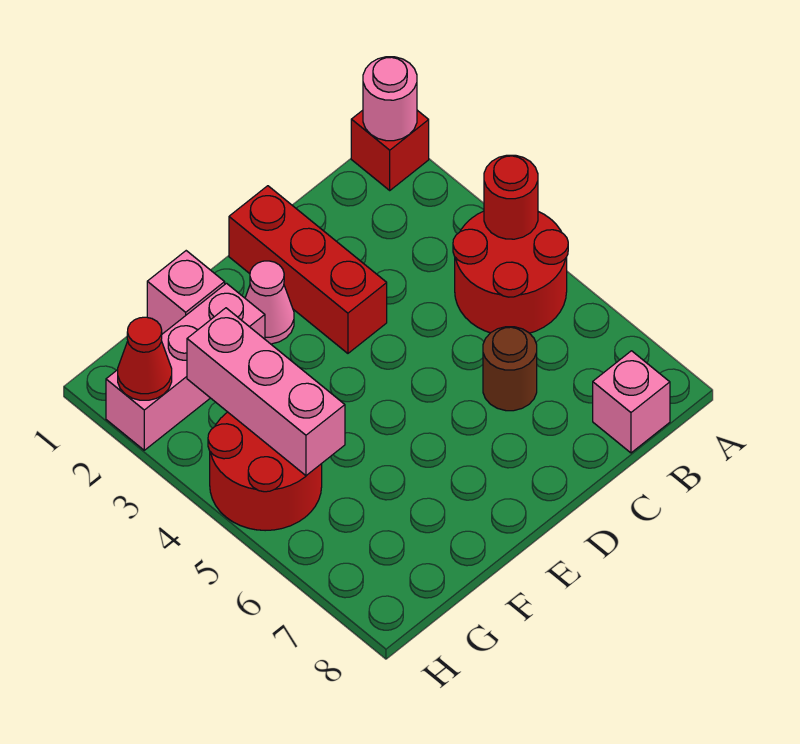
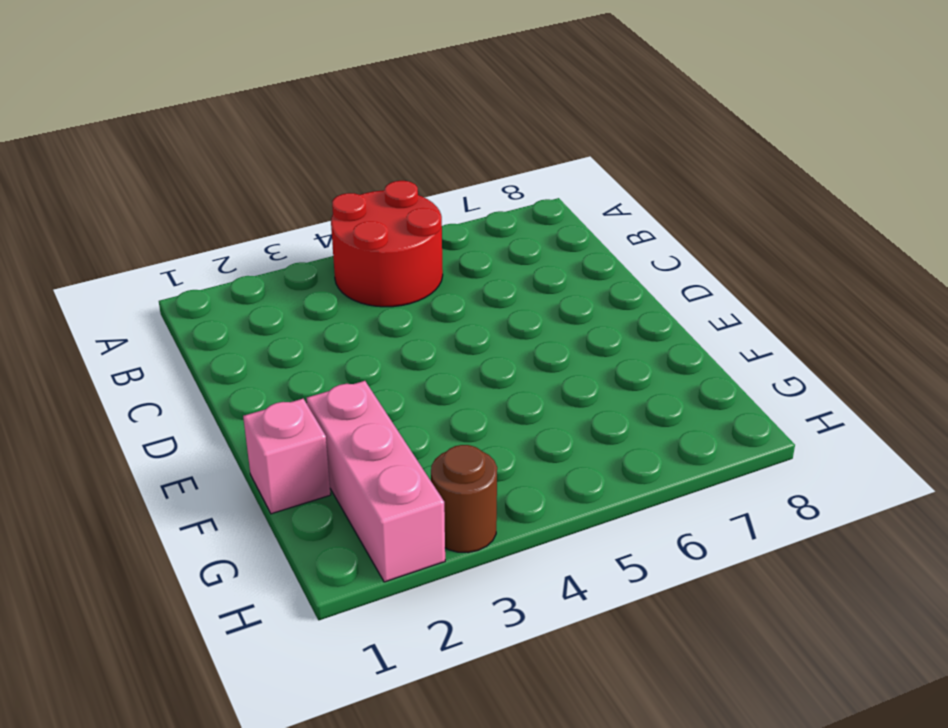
brown 1x1 round brick [431,445,497,553] -> brown 1x1 round brick moved to [483,327,537,411]
none -> red 1x1 brick [351,110,429,190]
none -> pink 1x1 brick [593,351,670,453]
none -> red 1x3 brick [229,186,387,353]

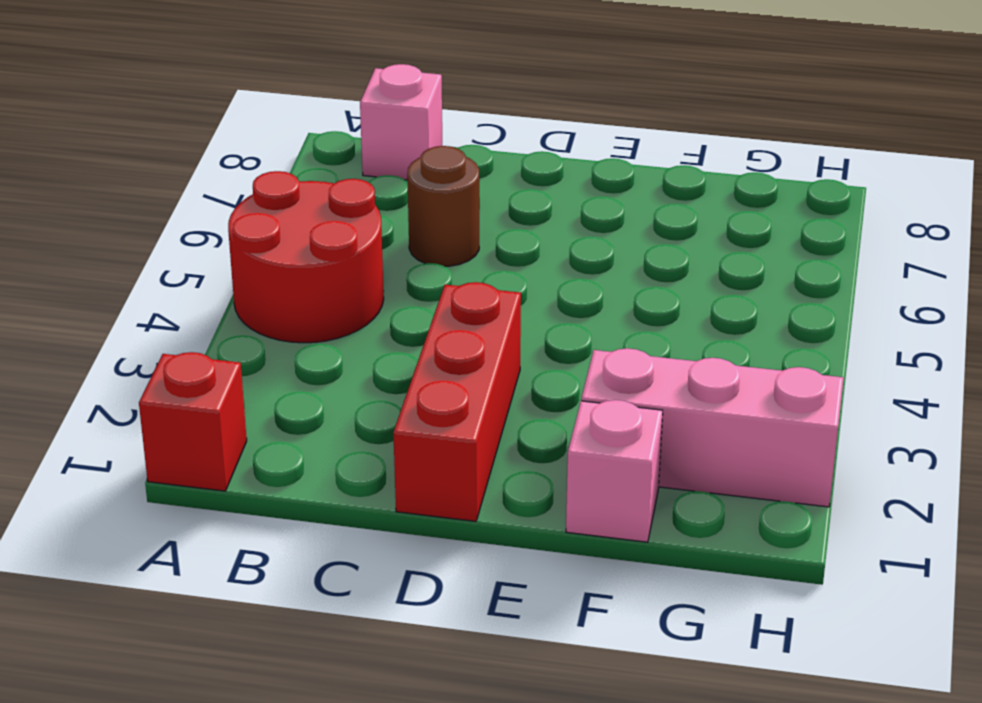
none -> pink 1x1 cone [245,261,294,344]
none -> red 2x2 round brick [208,412,322,531]
none -> pink 1x1 round brick [363,57,417,141]

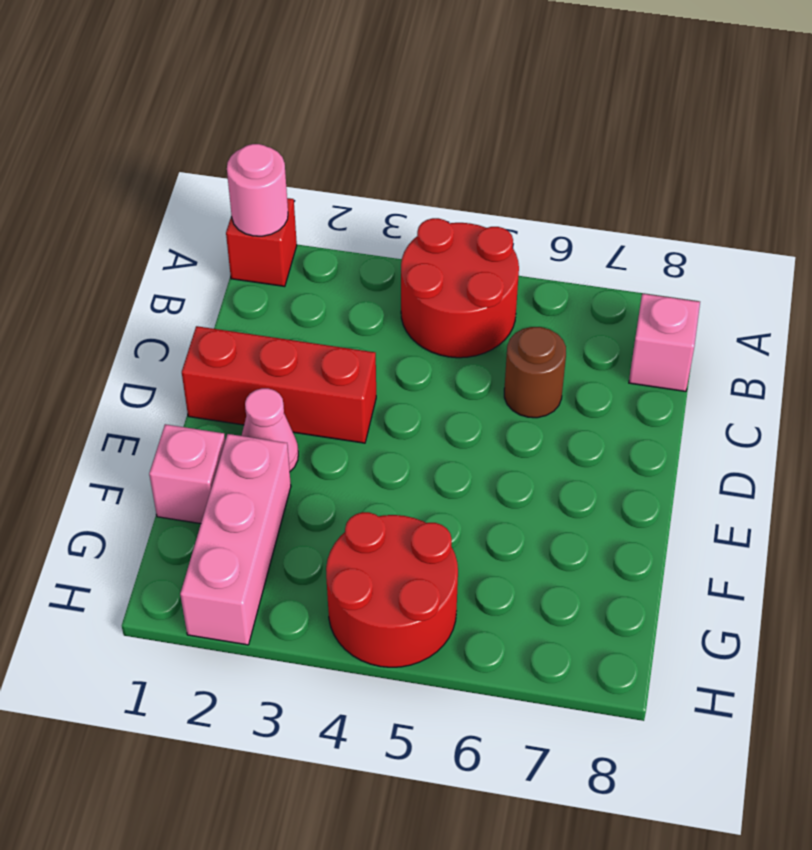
none -> red 1x1 round brick [484,155,538,239]
none -> pink 1x3 brick [187,308,345,476]
none -> red 1x1 cone [118,317,172,400]

